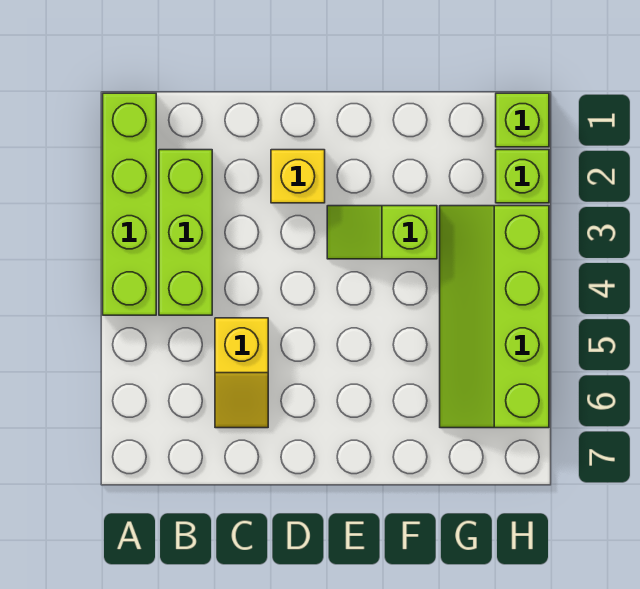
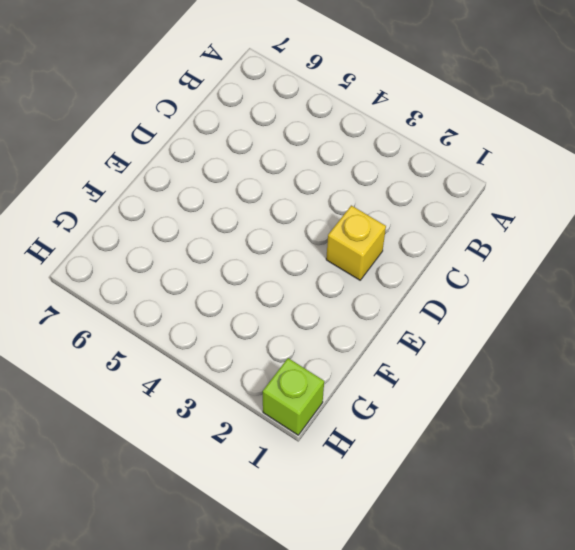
none -> lime 1x4 brick [103,93,156,315]
none -> lime 1x3 brick [159,150,212,315]

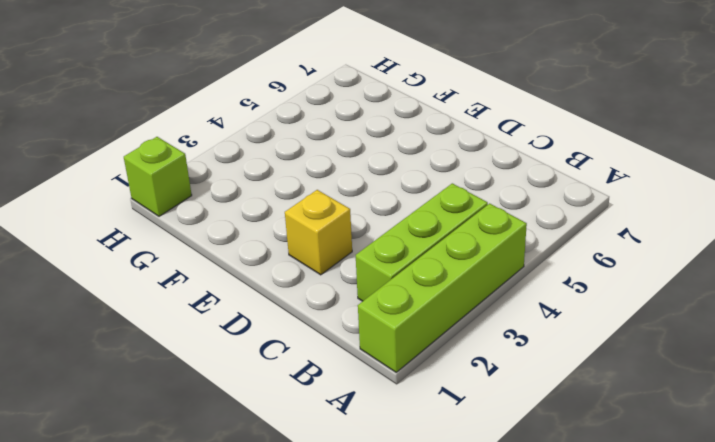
none -> yellow 1x2 slope [215,318,268,428]
none -> lime 1x2 slope [327,206,437,259]

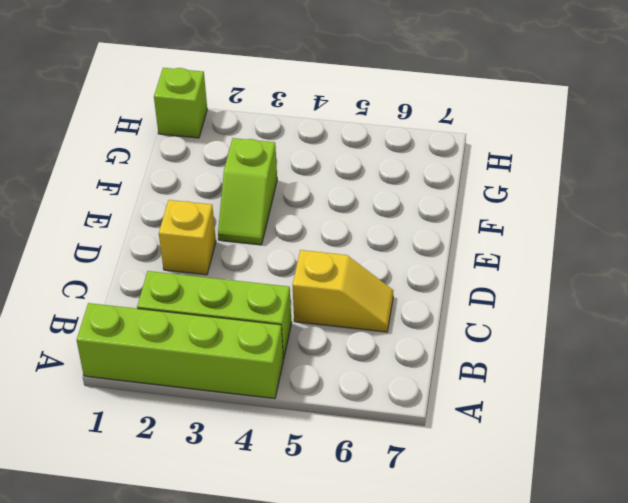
none -> lime 2x4 slope [440,206,549,428]
none -> lime 1x1 brick [496,150,549,203]

